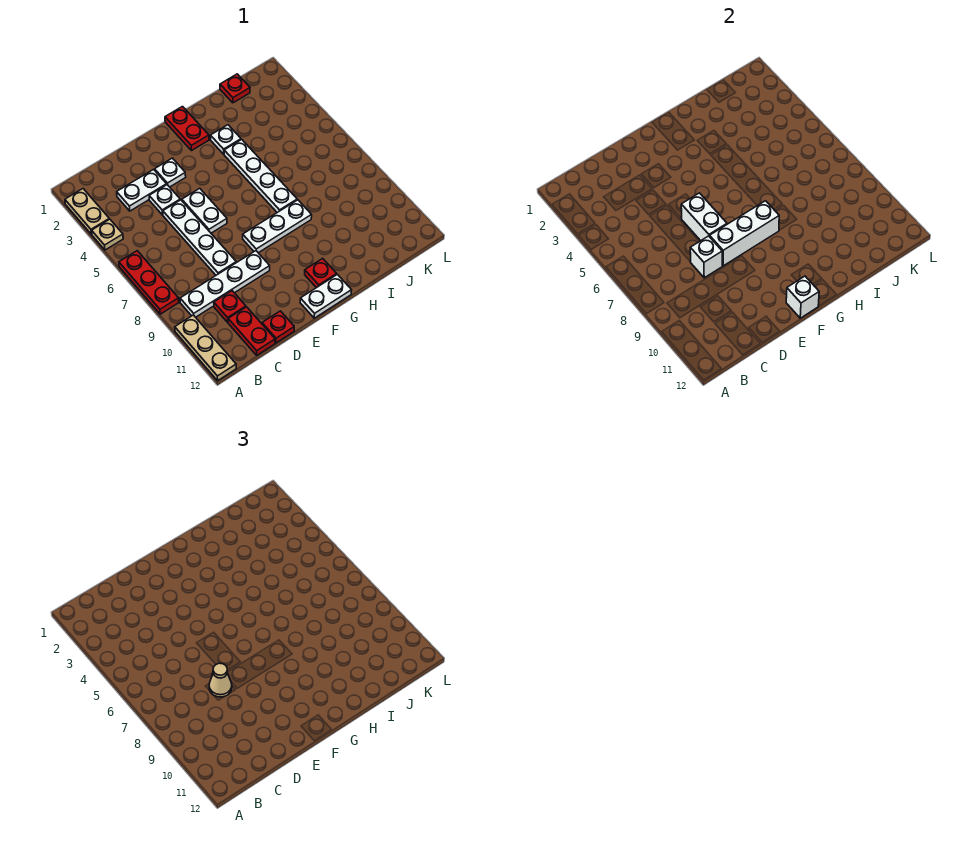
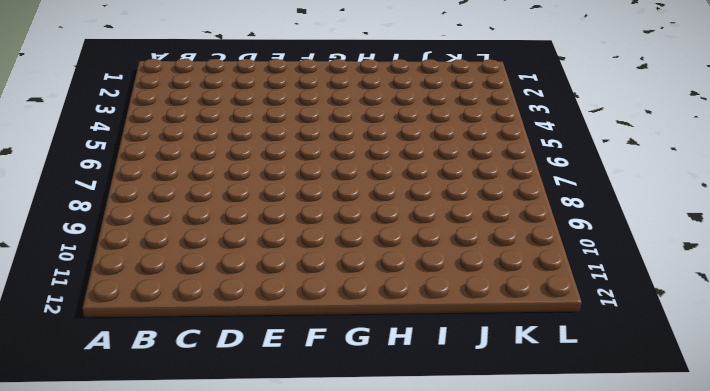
none -> tan 1x2 plate [65,189,109,234]
none -> tan 1x1 plate [92,219,123,250]
none -> red 1x3 plate [119,251,179,314]

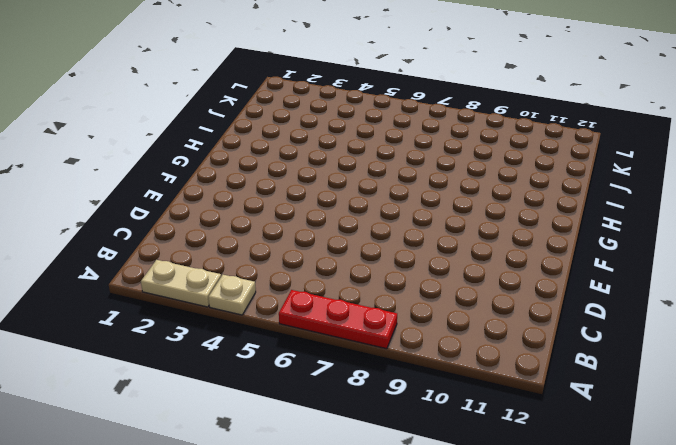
none -> tan 1x3 plate [175,315,236,381]
none -> white 1x4 plate [180,251,270,317]
none -> white 1x2 plate [117,170,167,211]

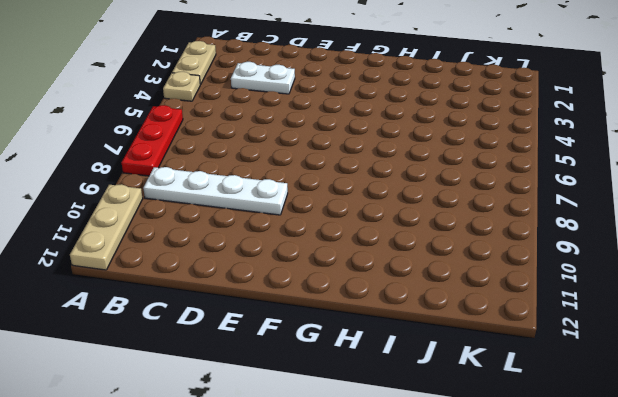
none -> red 1x1 plate [214,291,246,322]
none -> red 1x2 plate [228,307,275,355]
none -> white 1x1 plate [149,185,180,215]

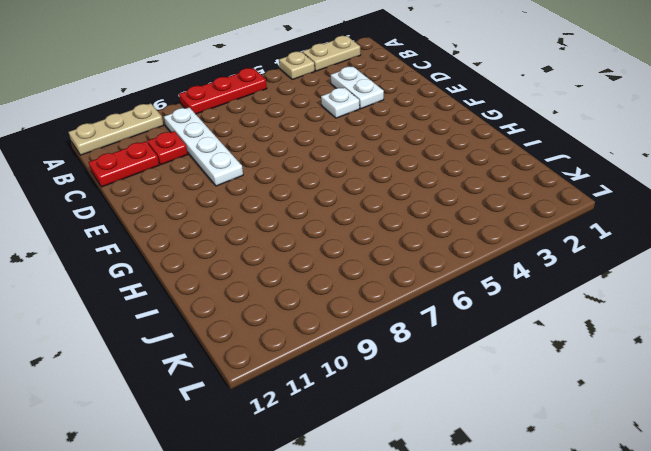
none -> white 1x4 plate [163,200,236,275]
none -> red 1x1 plate [262,311,294,343]
none -> white 1x1 plate [155,158,186,187]

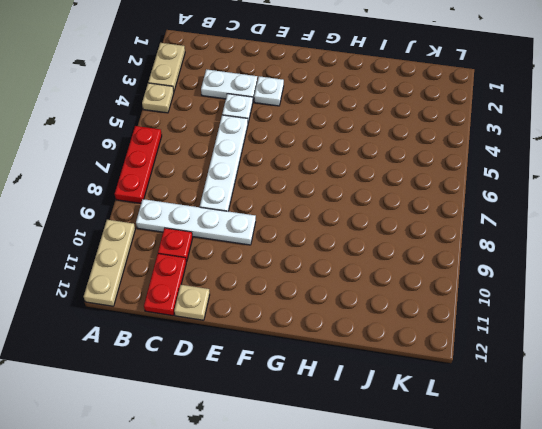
tan 1x1 plate [174,285,210,320] -> red 1x1 plate [262,311,294,343]
none -> white 1x2 plate [182,188,227,233]
none -> white 1x3 plate [243,200,312,253]
none -> white 1x2 plate [300,274,352,318]

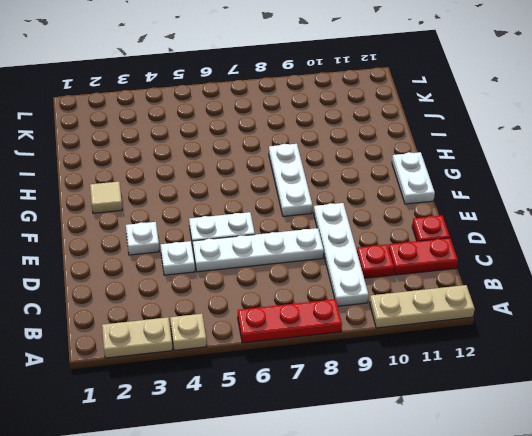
tan 1x1 tile [90,182,122,213] -> red 1x2 plate [165,107,209,151]
none -> white 1x2 plate [117,170,167,211]
none -> red 1x1 plate [305,258,337,288]
none -> white 1x1 plate [211,125,241,154]

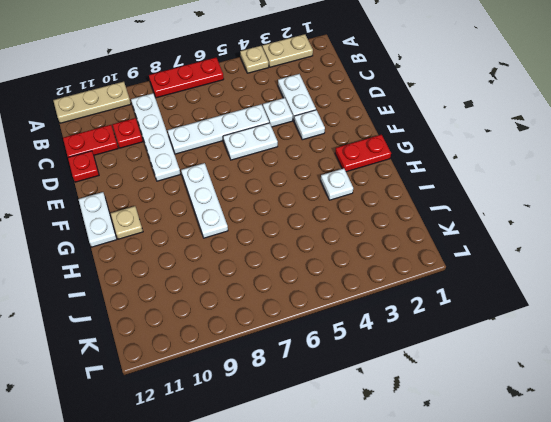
tan 1x1 plate [111,206,143,239] -> red 1x1 plate [305,258,337,288]
none -> white 1x4 plate [224,139,297,212]
none -> red 1x1 plate [220,74,250,103]
none -> white 1x1 brick [690,236,722,278]

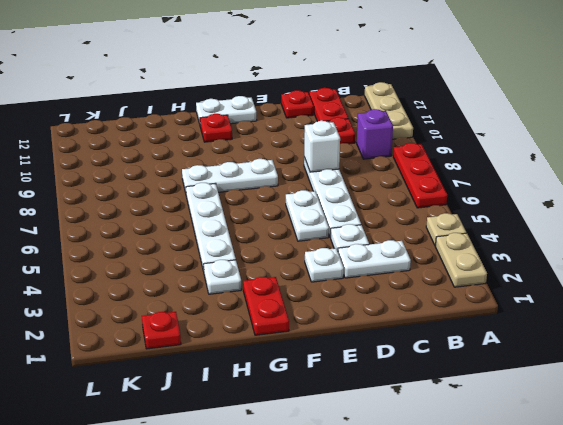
purple 1x1 brick [357,109,393,159] -> white 1x4 plate [180,251,270,317]
none -> white 1x2 brick [681,193,727,241]
none -> white 1x3 brick [710,201,779,266]
none -> white 1x1 brick [786,276,819,318]

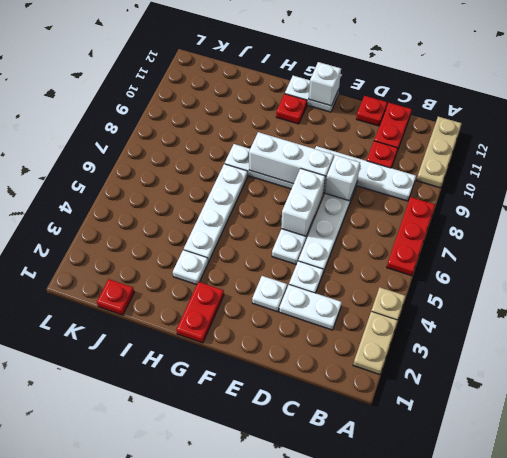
none -> tan 1x1 cone [209,663,232,697]

